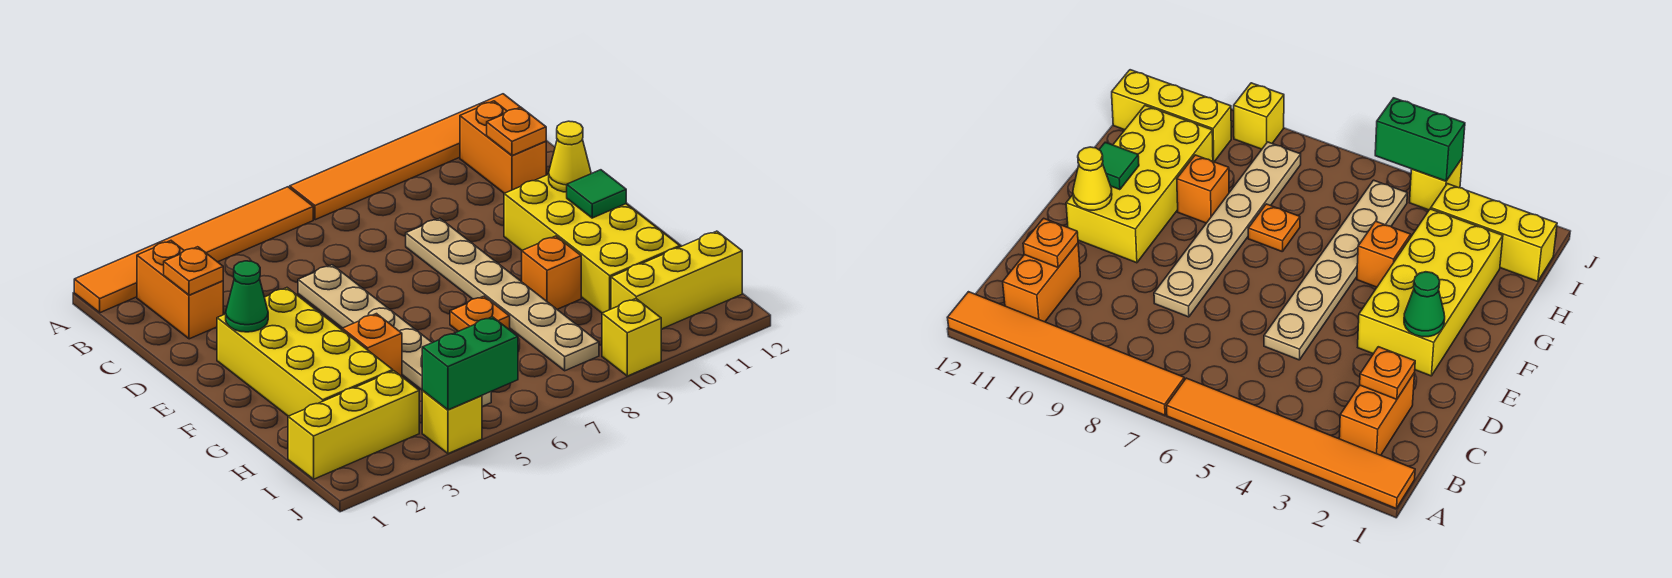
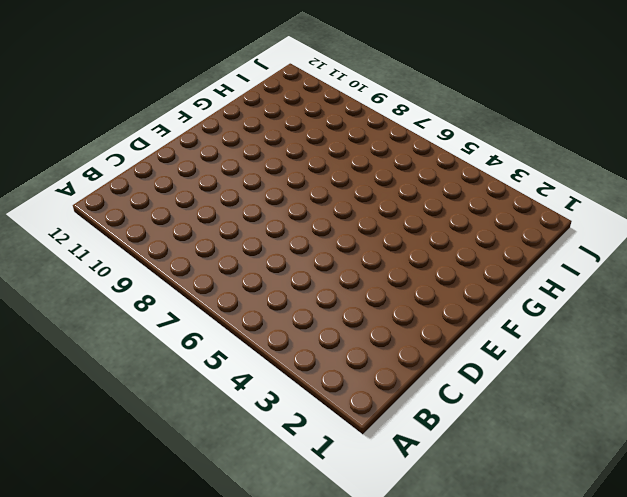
none -> orange 1x6 tile [74,187,313,313]
none -> orange 1x6 tile [290,94,520,220]
none -> orange 1x2 brick [137,241,223,339]

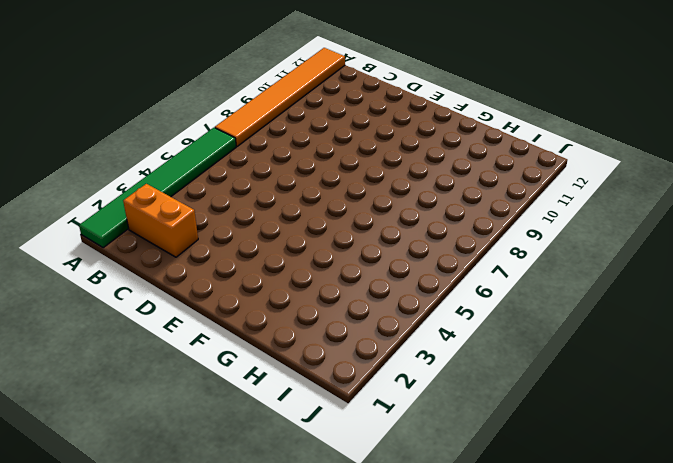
green 1x6 tile [79,128,236,248] -> orange 1x6 tile [74,187,313,313]
none -> orange 1x2 brick [460,101,546,193]
none -> tan 1x6 plate [298,265,491,406]
none -> tan 1x6 plate [406,218,599,371]

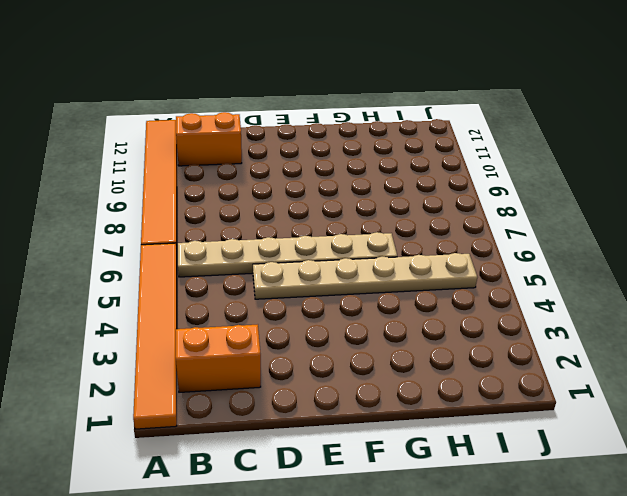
tan 1x6 plate [178,232,397,277] -> tan 1x6 plate moved to [406,218,599,371]
none -> yellow 2x4 brick [217,288,393,416]
none -> yellow 2x4 brick [504,174,680,313]
none -> orange 1x1 brick [342,314,402,376]

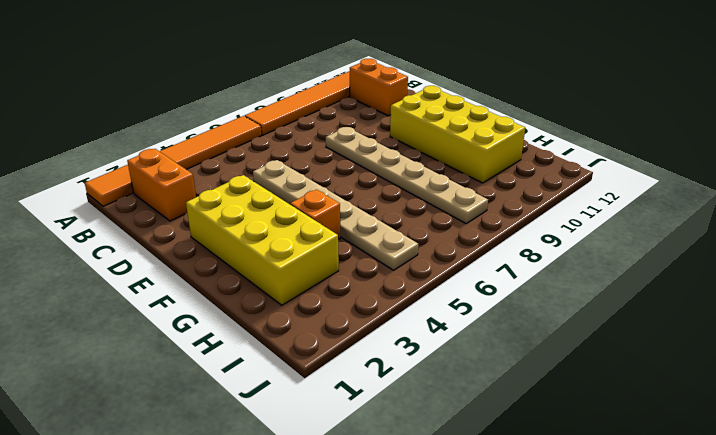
none -> orange 1x1 plate [450,296,510,331]
none -> orange 1x1 brick [522,236,581,309]
none -> yellow 1x3 brick [288,371,419,479]

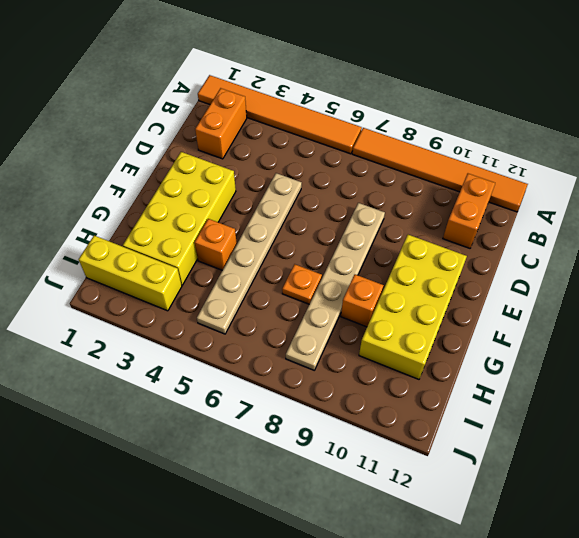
none -> yellow 1x3 brick [611,231,742,329]
none -> yellow 1x1 brick [422,391,482,454]
none -> yellow 1x1 brick [602,299,661,376]

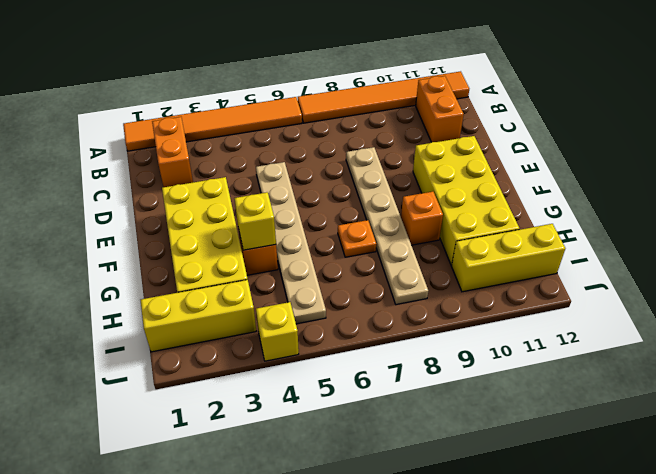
yellow 1x1 brick [234,192,276,250] -> yellow 1x1 brick moved to [602,299,661,376]
none -> orange 1x1 plate [164,247,223,295]
none -> orange 1x1 plate [487,107,546,156]
none -> green 1x1 cone [226,261,268,332]

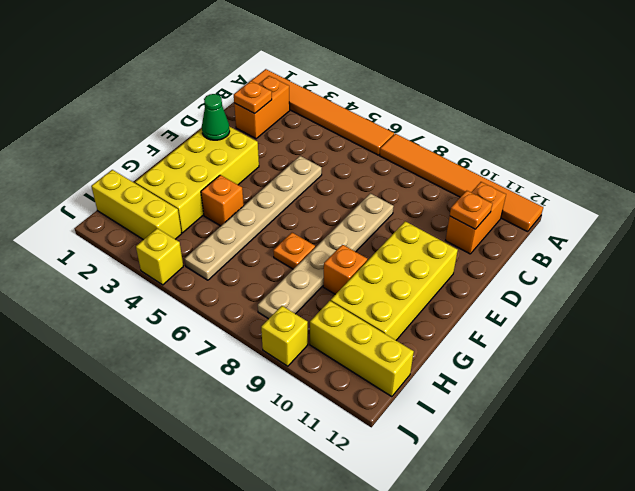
none -> yellow 1x1 cone [549,121,591,192]
none -> green 1x1 tile [567,170,626,218]
none -> green 1x2 brick [422,317,518,410]

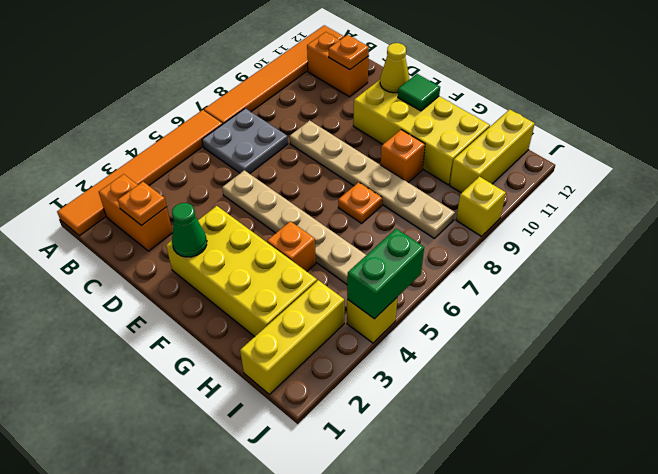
grey 2x2 plate [202,108,288,174] -> none

